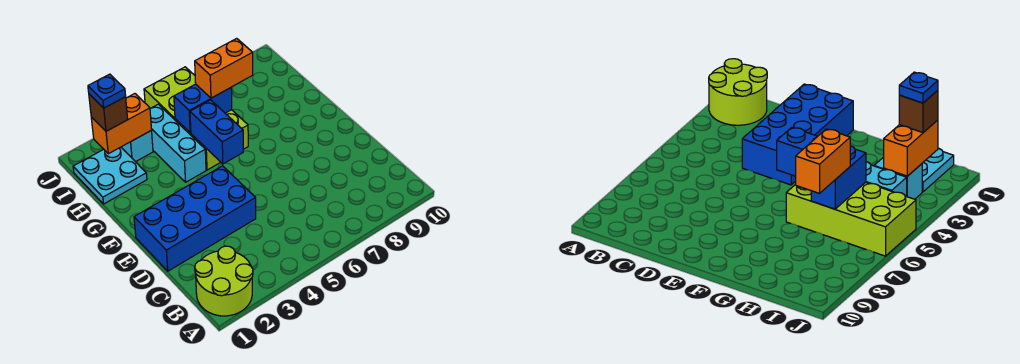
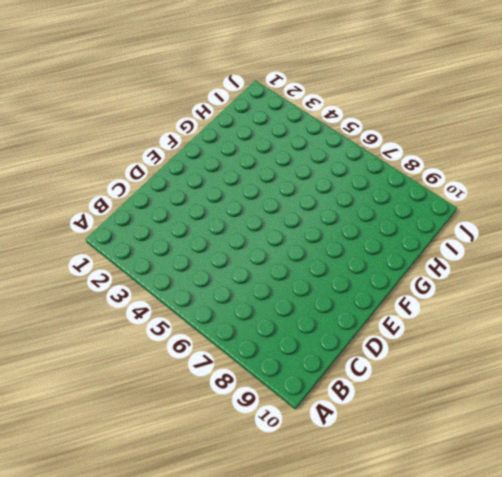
none -> lime 2x2 round brick [195,246,253,316]
none -> blue 2x4 brick [134,166,256,271]
none -> cyan 1x3 brick [150,104,206,182]

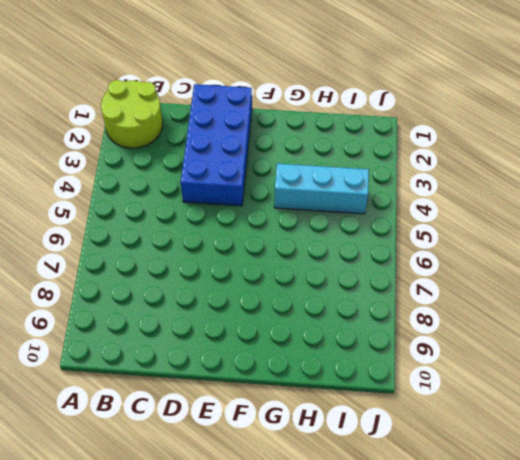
none -> lime 2x4 brick [144,67,248,170]
none -> cyan 2x2 plate [73,147,147,204]
none -> cyan 1x1 brick [121,130,153,162]

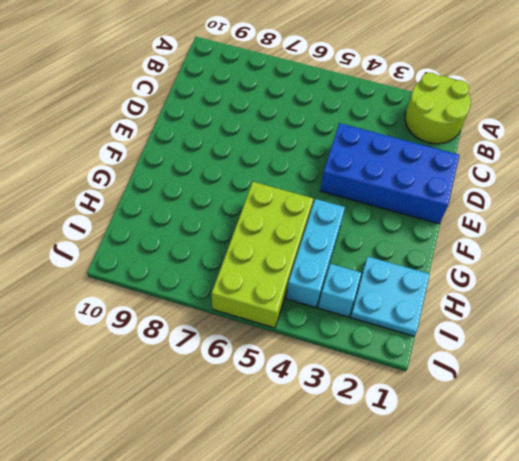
none -> blue 1x2 brick [190,100,243,164]
none -> blue 1x2 brick [174,84,232,133]
none -> orange 1x2 brick [91,94,152,154]

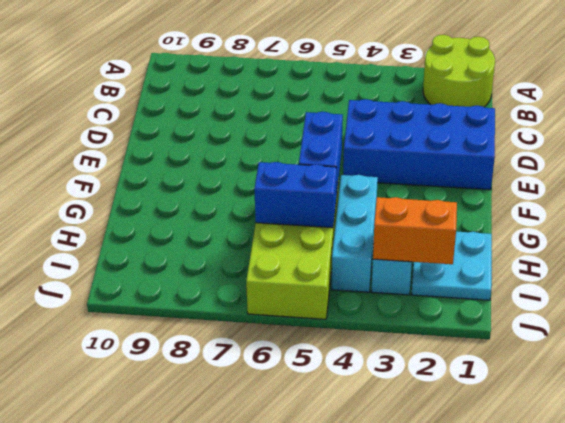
none -> orange 1x2 brick [195,38,253,98]
none -> brown 1x1 brick [89,94,128,131]
none -> blue 1x1 plate [88,74,126,108]

